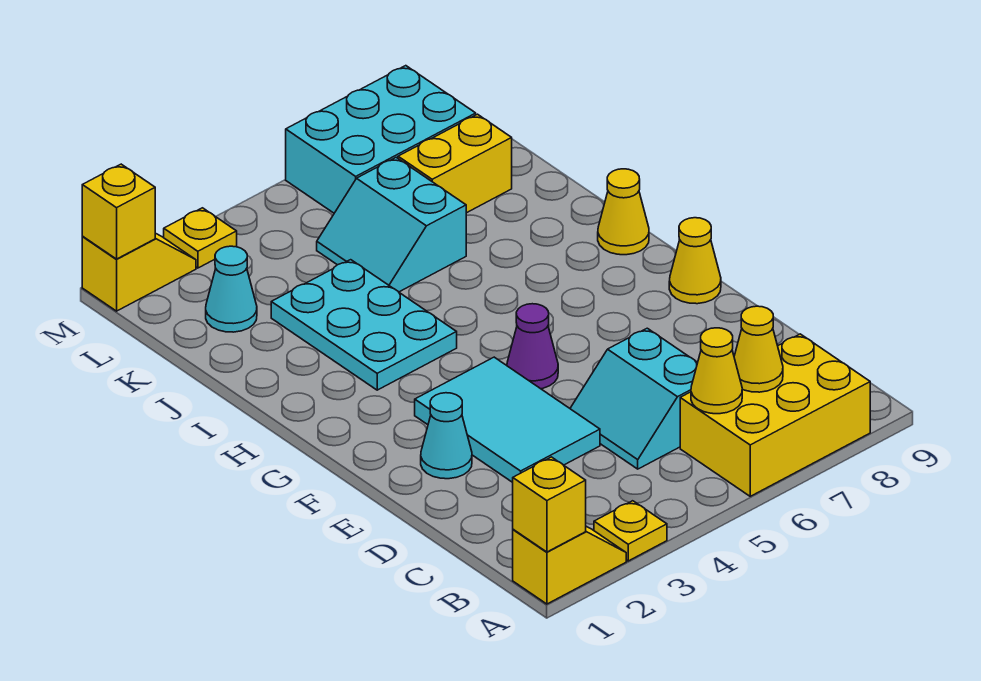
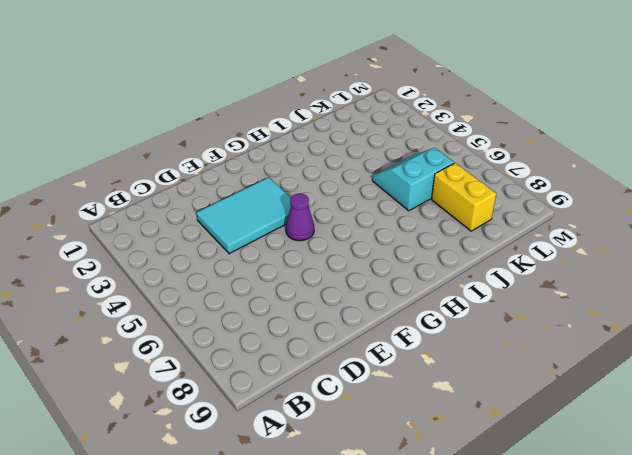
none -> yellow 1x2 slope [513,526,626,604]
none -> yellow 1x1 plate [594,501,667,561]
none -> yellow 2x3 brick [680,334,870,496]

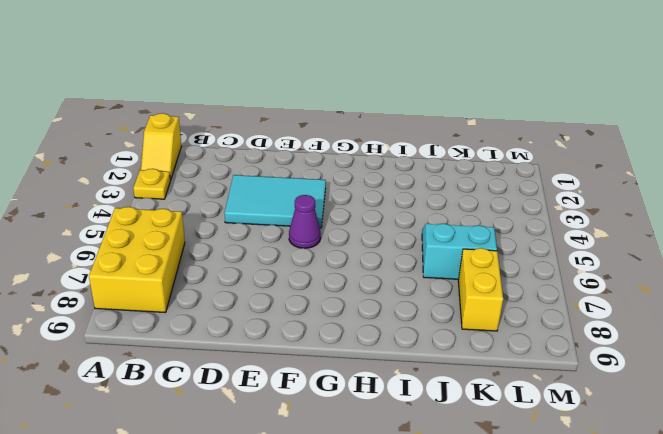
none -> cyan 2x2 slope [570,328,698,469]
none -> cyan 1x1 cone [421,393,472,479]
none -> yellow 1x1 cone [669,218,721,304]

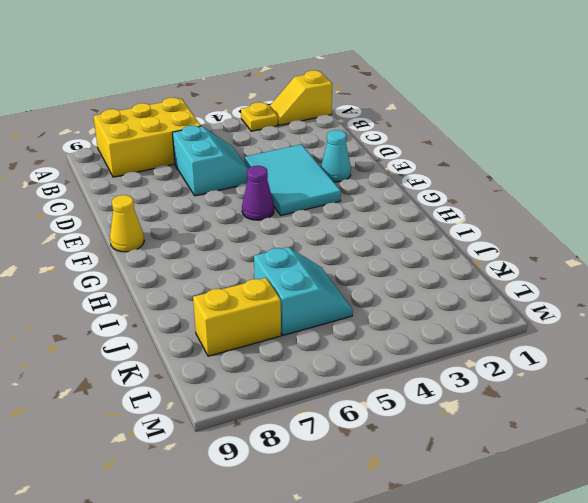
none -> cyan 2x3 plate [271,260,457,390]
none -> yellow 1x1 cone [598,169,649,255]
none -> cyan 1x1 cone [206,246,257,332]

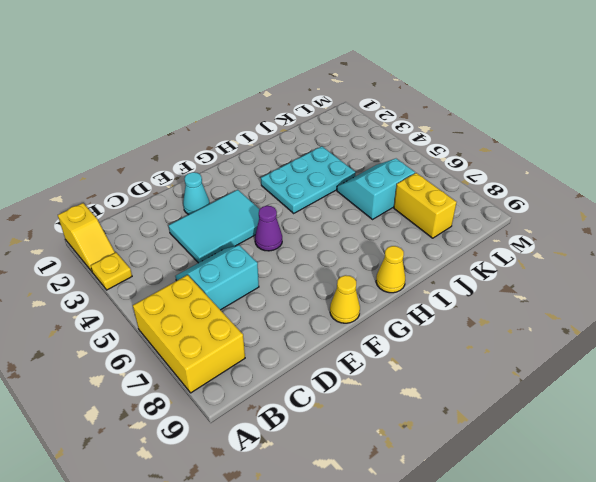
none -> cyan 1x1 cone [206,246,257,332]
none -> cyan 2x3 brick [286,66,476,213]
none -> yellow 1x2 slope [82,233,196,311]

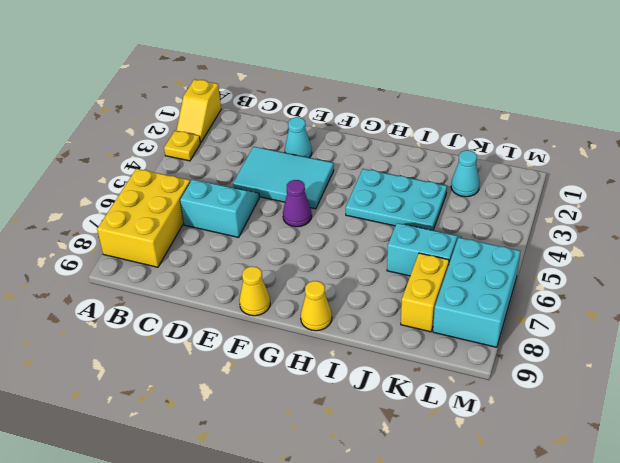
none -> yellow 1x2 slope [82,233,196,311]
none -> yellow 1x1 plate [164,208,237,268]
none -> yellow 1x1 brick [513,457,586,552]

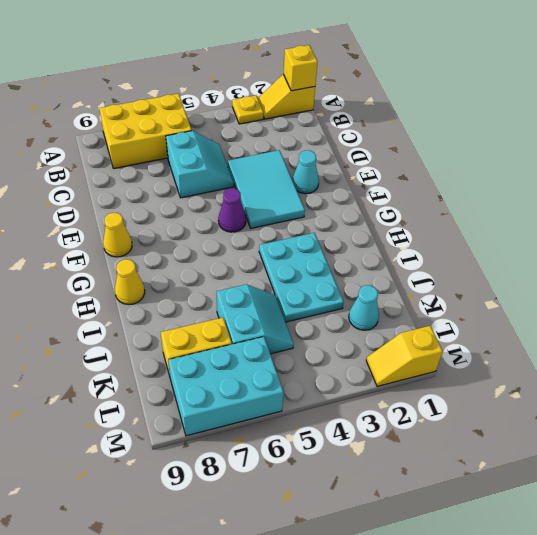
none -> yellow 1x1 plate [164,208,237,268]
none -> yellow 1x1 cone [691,328,742,414]
none -> yellow 1x1 cone [734,306,783,392]

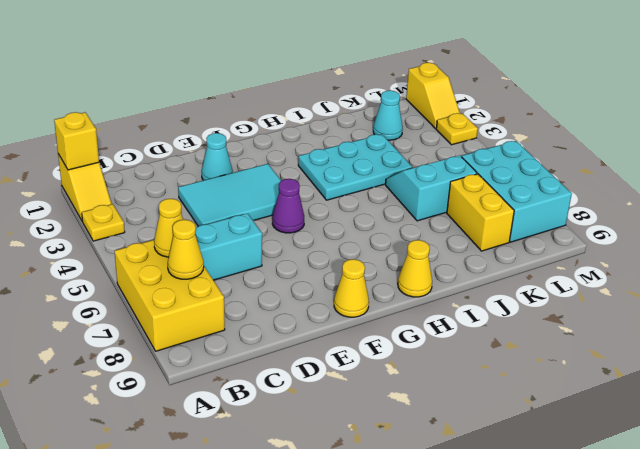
none -> yellow 1x1 brick [82,164,155,259]

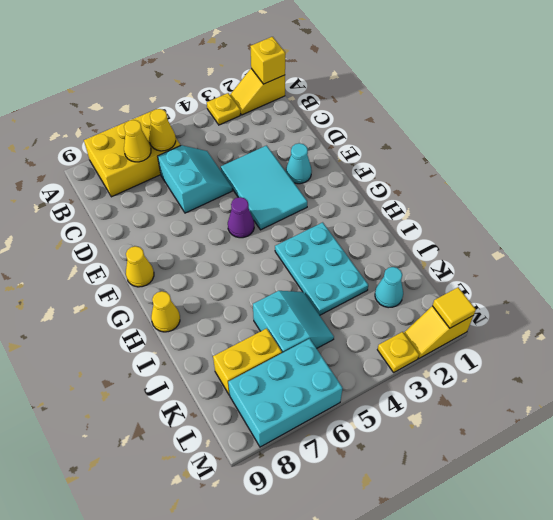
yellow 1x1 tile [433,287,476,328] -> yellow 1x1 brick [82,164,155,259]

